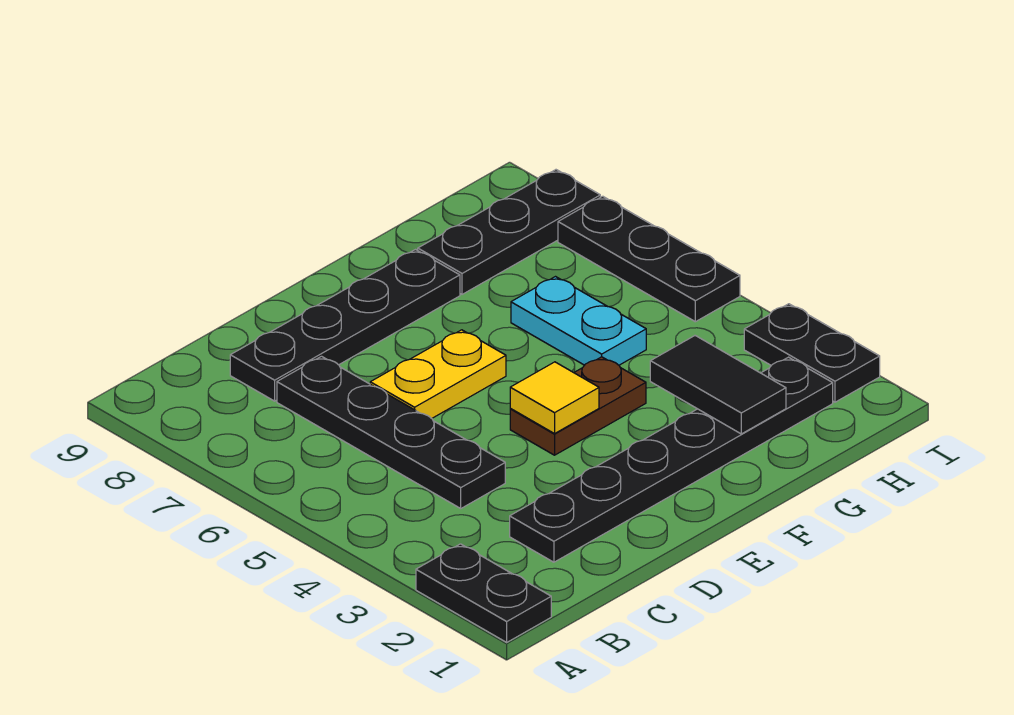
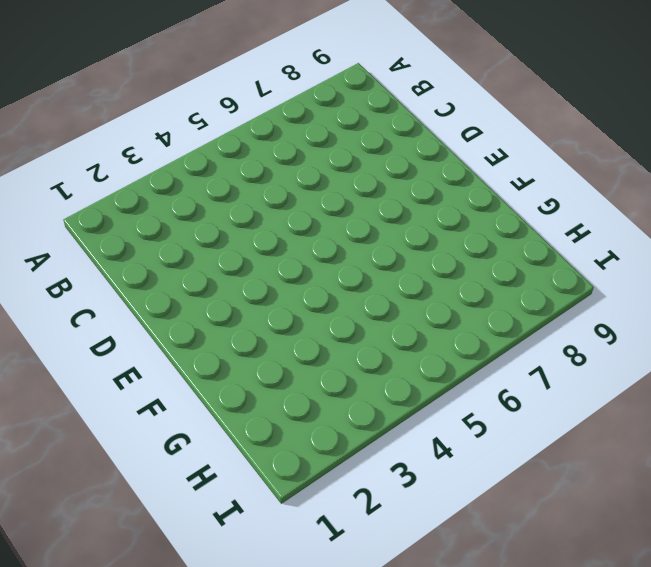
none -> black 1x2 plate [416,544,551,642]
none -> black 1x6 plate [510,357,833,562]
none -> black 1x4 plate [277,356,505,508]

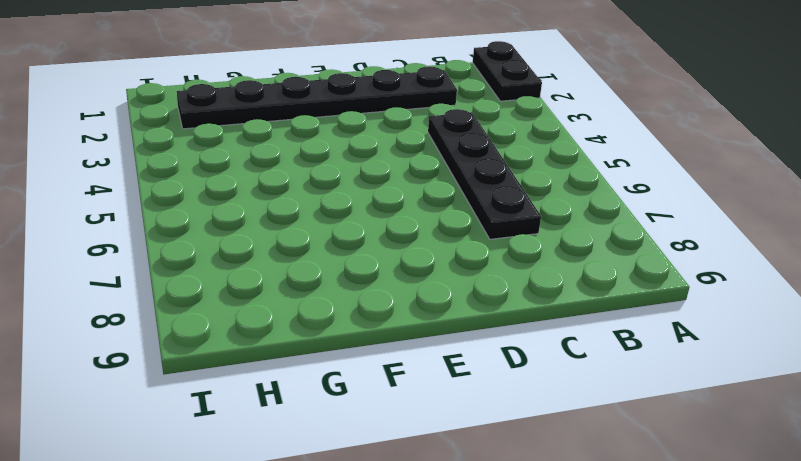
none -> black 1x4 plate [230,250,460,401]
none -> yellow 1x2 plate [370,330,506,418]
none -> brown 1x2 plate [510,357,646,455]

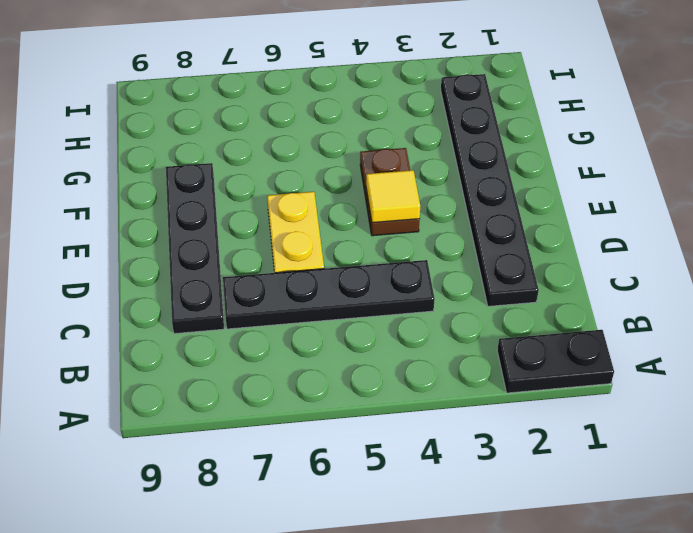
none -> cyan 1x2 plate [511,277,646,365]
none -> black 1x3 plate [418,170,600,294]
none -> black 1x2 plate [744,304,880,402]

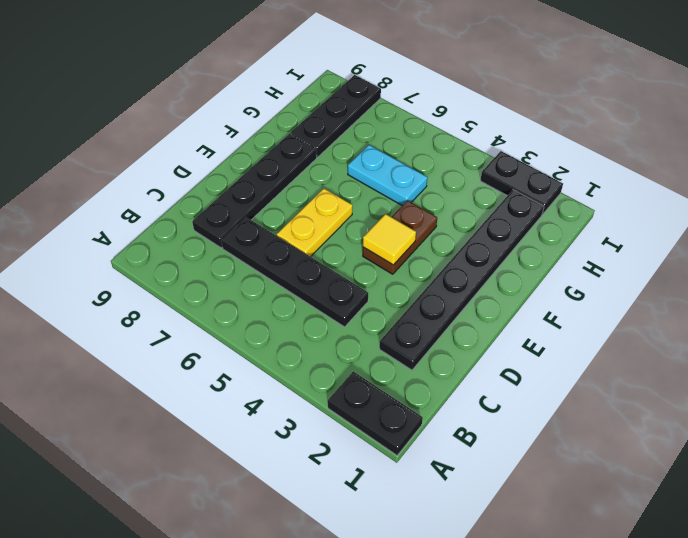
none -> black 1x3 plate [558,196,740,322]
none -> black 1x2 tile [650,336,786,434]

